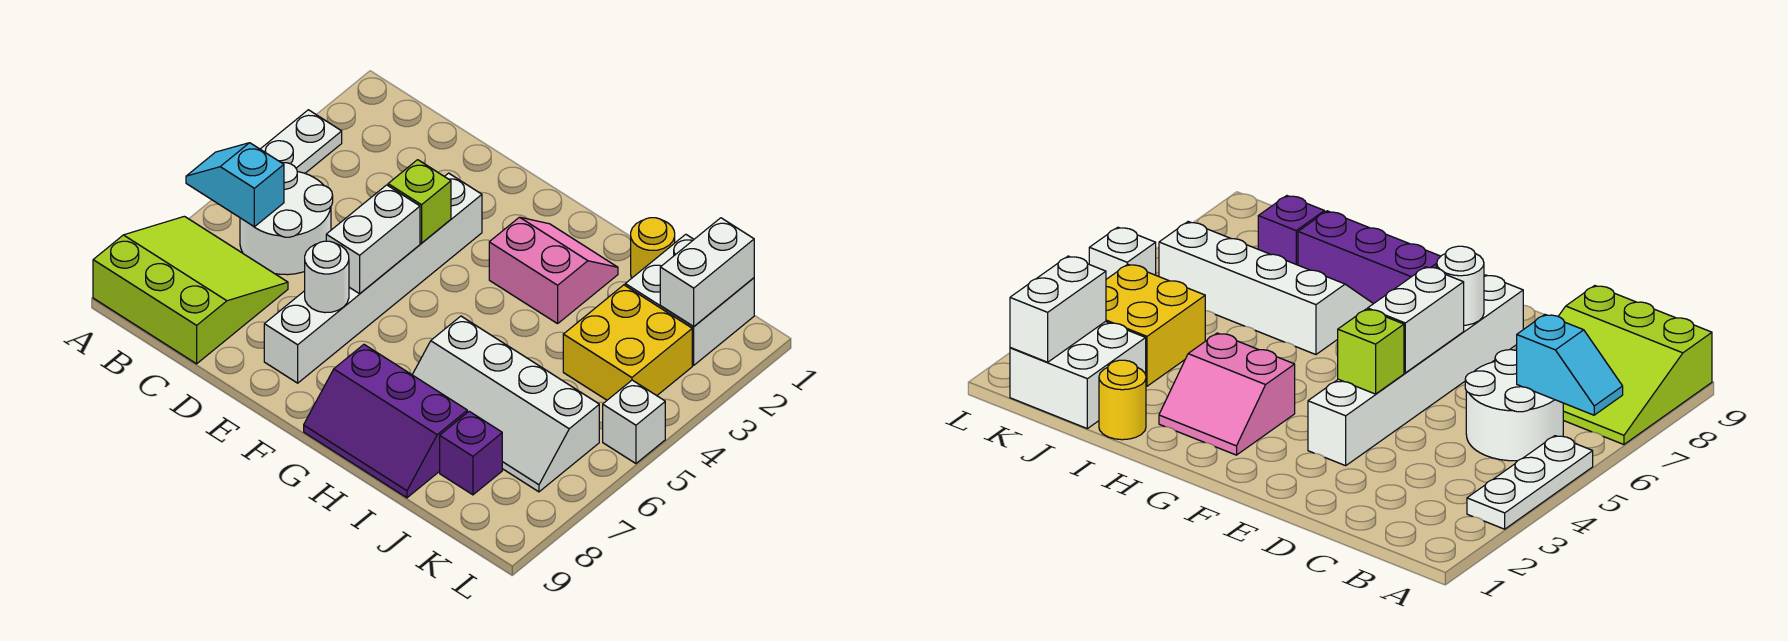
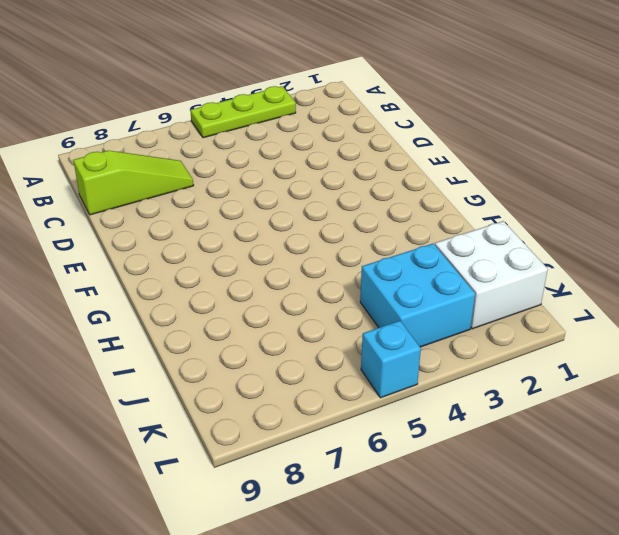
lime 1x3 plate [190,86,296,138] -> white 1x3 plate [261,110,342,173]
lime 1x3 slope [73,150,194,215] -> lime 3x3 slope [93,216,288,364]
cyan 2x2 brick [360,244,475,347] -> yellow 2x2 brick [563,285,692,400]
cyan 1x1 brick [361,321,421,398] -> white 1x1 brick [603,380,665,463]
none -> white 2x2 round brick [240,163,333,275]
none -> white 1x6 brick [264,173,482,383]
none -> pink 2x2 slope [489,217,618,324]

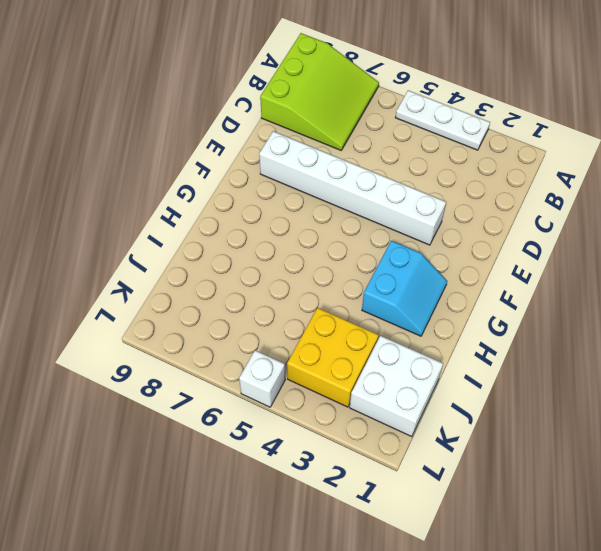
cyan 2x2 slope [362,241,447,336] -> pink 2x2 slope [489,217,618,324]
none -> white 2x2 round brick [240,163,333,275]
none -> purple 2x3 slope [304,345,467,498]
none -> white 2x4 slope [412,316,599,492]

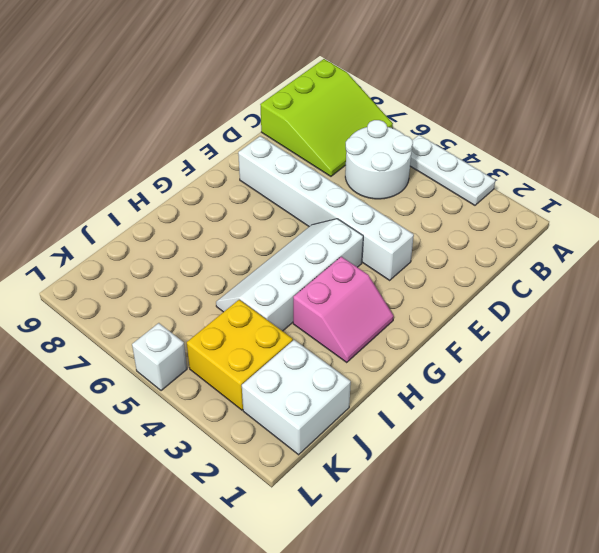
white 2x4 slope [216,219,363,331] -> white 2x4 slope moved to [412,316,599,492]
none -> purple 2x3 slope [304,345,467,498]
none -> yellow 1x1 round brick [631,218,675,278]
none -> purple 1x1 brick [440,411,502,495]

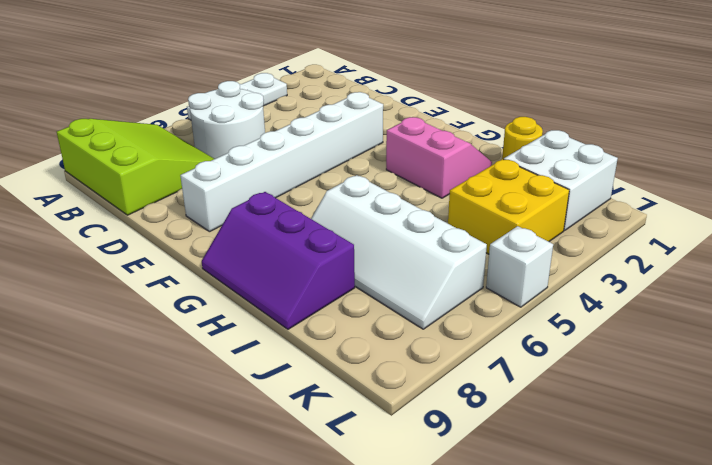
none -> purple 1x1 brick [440,411,502,495]
none -> cyan 1x2 slope [186,143,284,227]
none -> lime 1x1 brick [388,160,451,243]

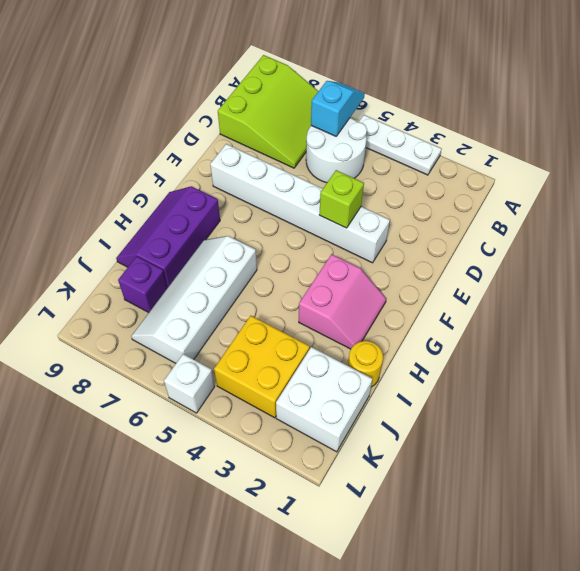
none -> white 1x2 brick [326,185,420,294]
none -> white 1x1 round brick [305,241,349,313]
none -> white 1x2 brick [660,218,754,327]

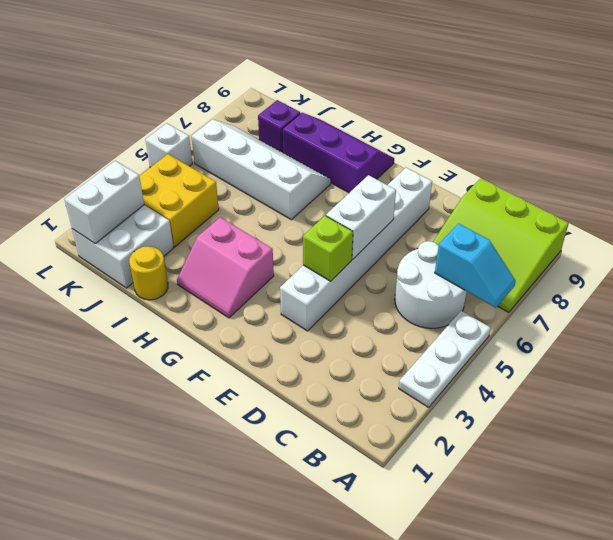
none -> white 1x1 round brick [305,241,349,313]

